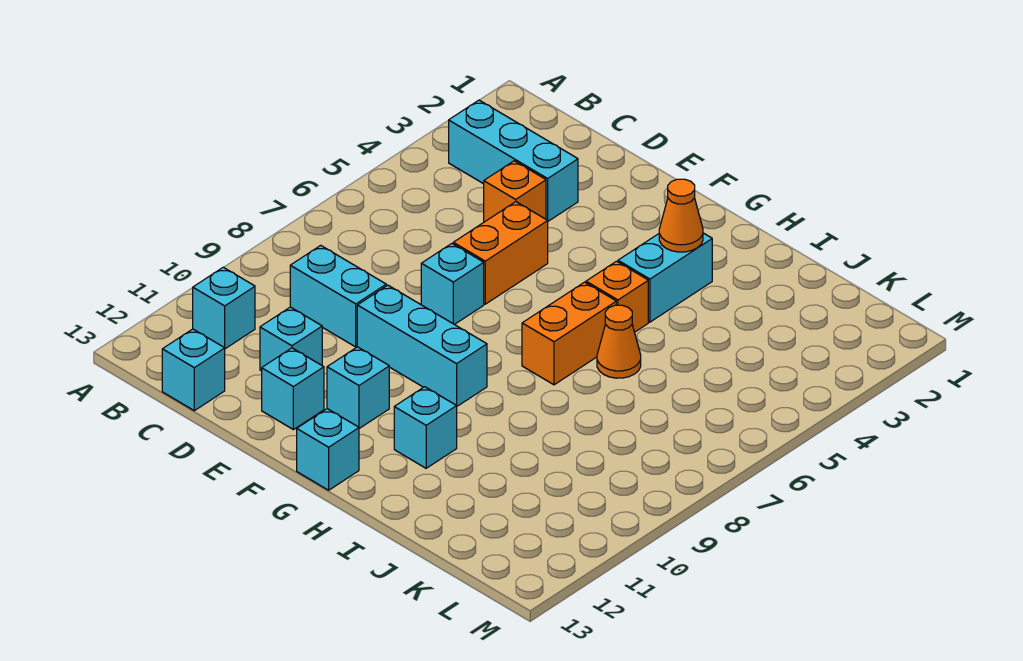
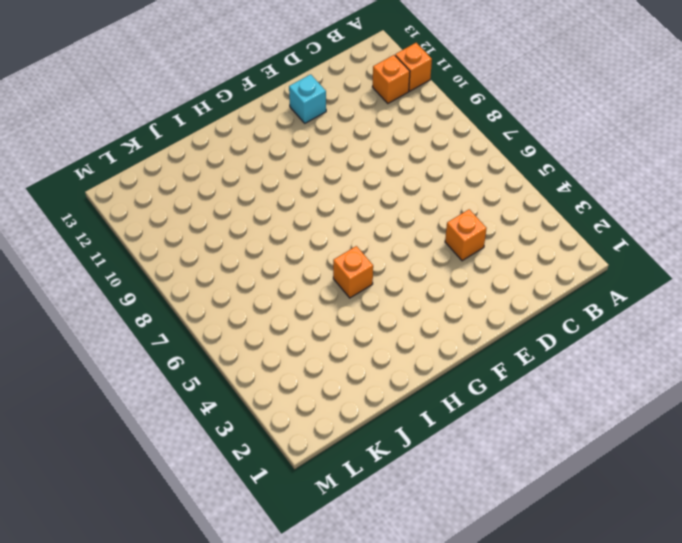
orange 1x1 brick [395,43,432,91] -> none
orange 1x1 brick [372,55,410,103] -> cyan 1x1 brick [193,267,255,349]
none -> cyan 1x3 brick [449,100,578,221]
none -> cyan 1x2 brick [290,245,386,347]
none -> cyan 1x1 brick [162,329,225,411]

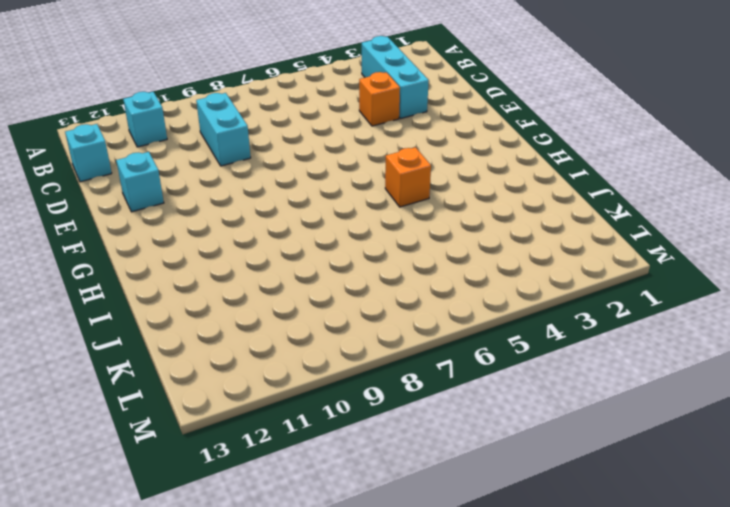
none -> cyan 1x1 brick [260,307,322,371]
none -> orange 1x2 brick [453,202,548,304]
none -> cyan 1x1 brick [421,244,484,325]

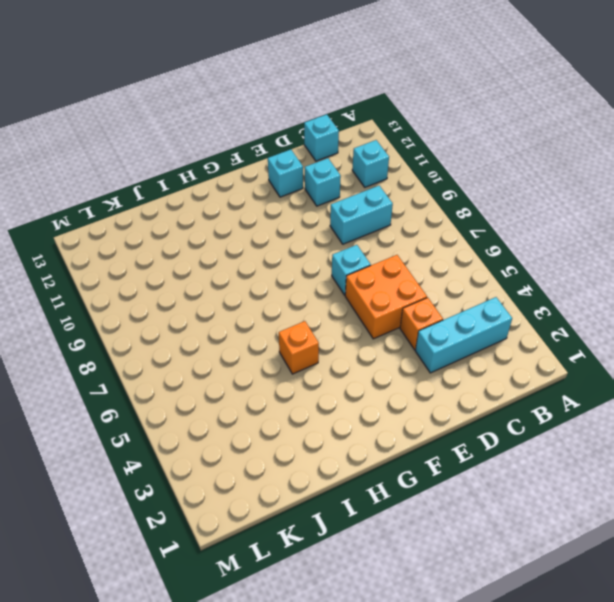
orange 2x2 brick [345,255,427,339] -> orange 1x2 brick [453,202,548,304]
none -> cyan 1x3 brick [357,285,487,406]
none -> cyan 1x1 brick [327,347,389,428]
none -> cyan 1x1 brick [297,409,359,490]

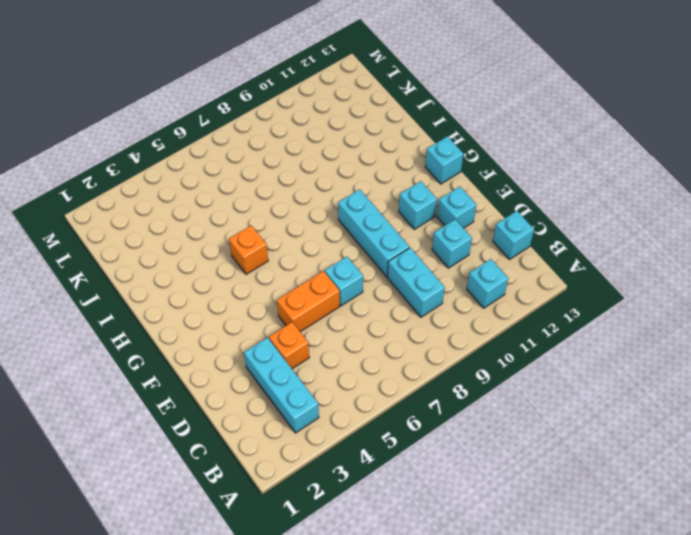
none -> cyan 1x2 brick [618,233,712,322]
none -> orange 1x2 brick [522,282,616,385]
none -> cyan 1x1 brick [394,387,457,468]

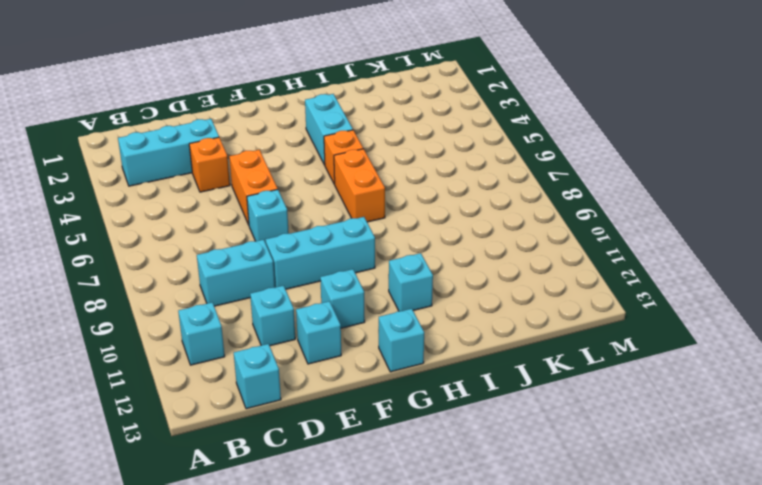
none -> orange 1x1 cone [597,305,641,378]
none -> orange 1x1 cone [659,179,703,252]

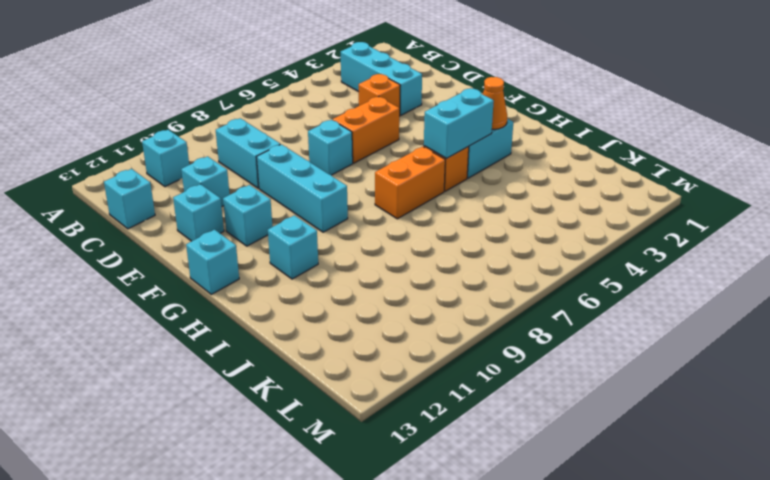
cyan 1x2 brick [424,88,494,159] -> none
none -> orange 1x1 cone [597,305,641,378]

